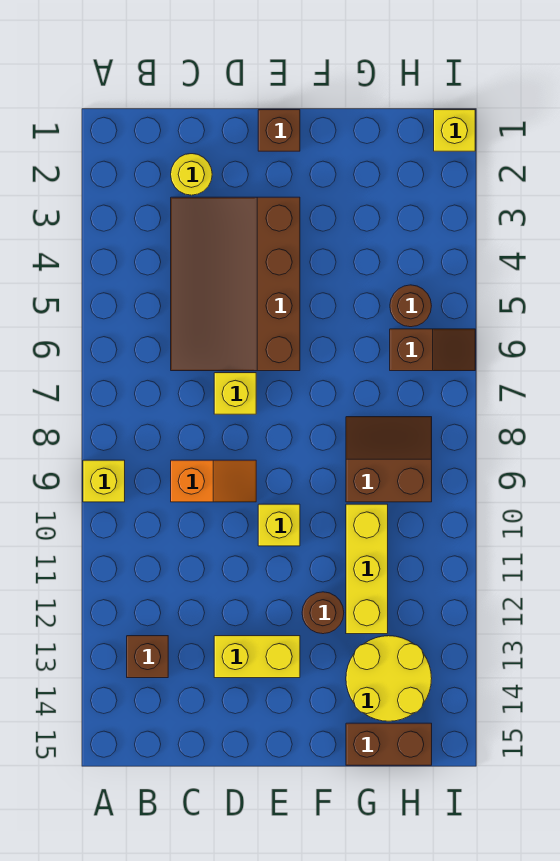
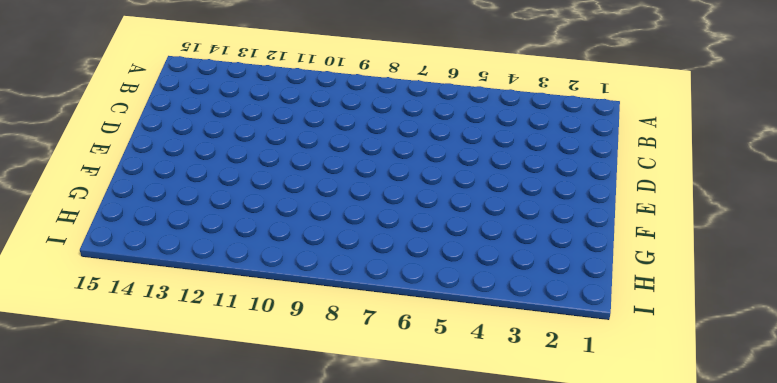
none -> yellow 1x1 brick [83,460,125,502]
none -> brown 1x1 brick [127,636,168,678]
none -> yellow 1x1 round brick [171,154,212,195]

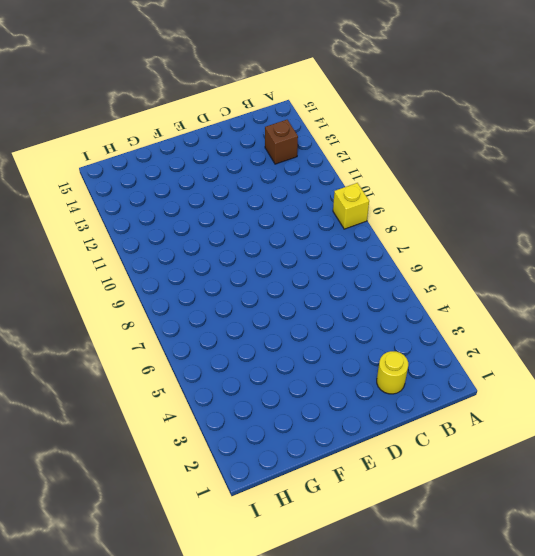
none -> brown 3x4 slope [171,197,300,371]
none -> orange 1x2 slope [171,460,256,502]
none -> yellow 1x1 brick [214,373,256,414]

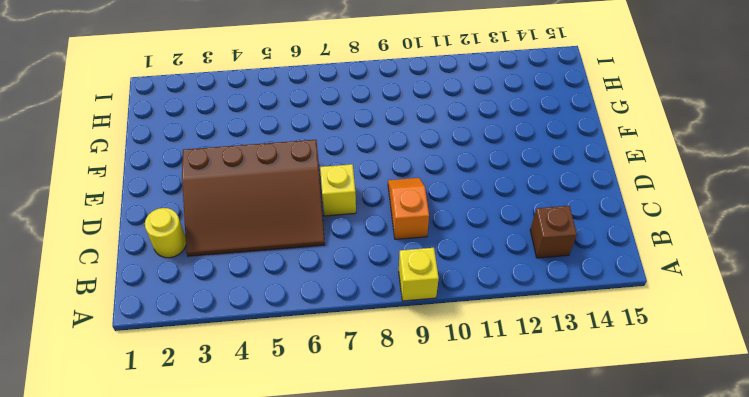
none -> yellow 1x2 brick [214,636,300,678]
none -> brown 1x1 brick [258,110,300,151]
none -> yellow 1x1 brick [258,504,300,546]

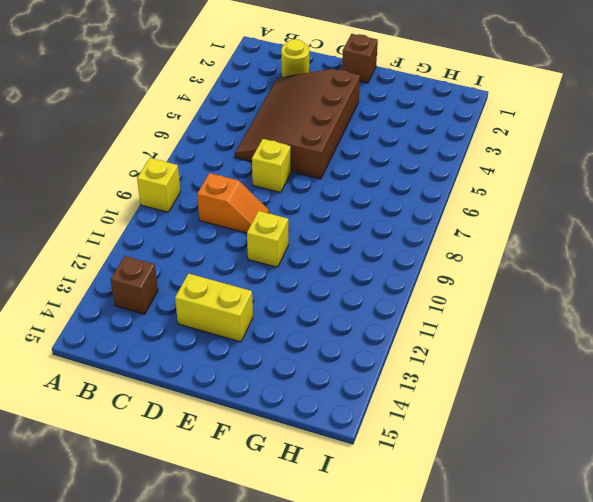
none -> brown 1x1 round brick [302,592,344,634]
none -> brown 2x2 slope [346,417,432,502]
none -> yellow 1x3 brick [346,504,388,634]

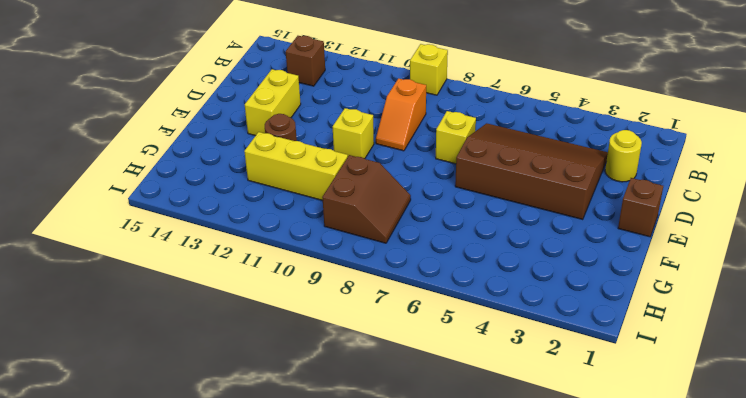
none -> yellow 2x2 round brick [346,636,432,721]
none -> brown 1x2 brick [346,723,432,765]
none -> brown 1x1 round brick [390,285,431,327]

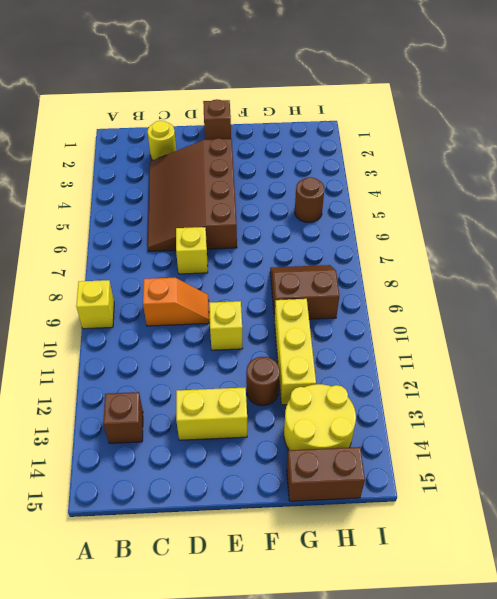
none -> brown 1x2 slope [390,329,475,371]
none -> yellow 1x1 brick [434,110,475,151]

